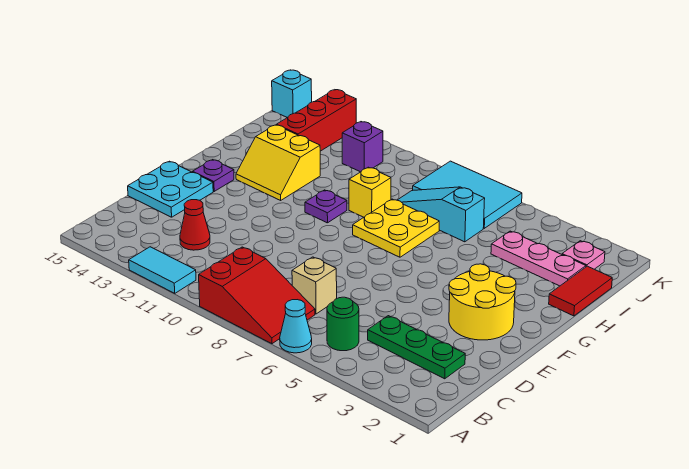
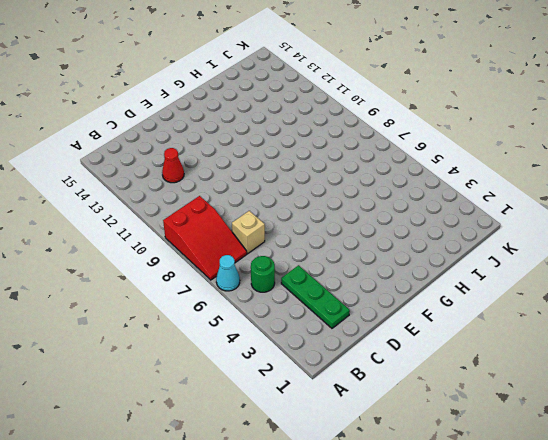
none -> cyan 1x2 tile [129,247,196,293]
none -> cyan 2x2 plate [128,161,213,217]
none -> yellow 2x2 round brick [449,264,516,340]

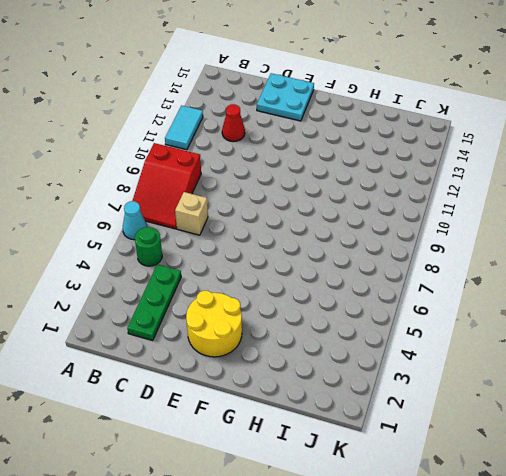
none -> purple 1x1 plate [193,160,234,191]
none -> yellow 2x2 plate [353,199,439,257]
none -> purple 1x1 plate [305,190,347,223]

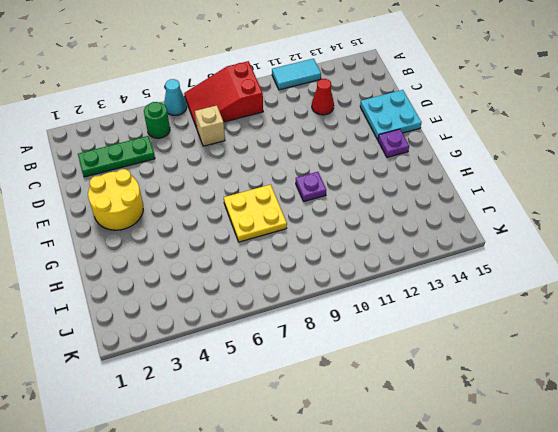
none -> yellow 2x2 slope [236,125,320,200]
none -> red 1x2 tile [549,266,612,316]
none -> yellow 1x1 brick [349,167,391,217]

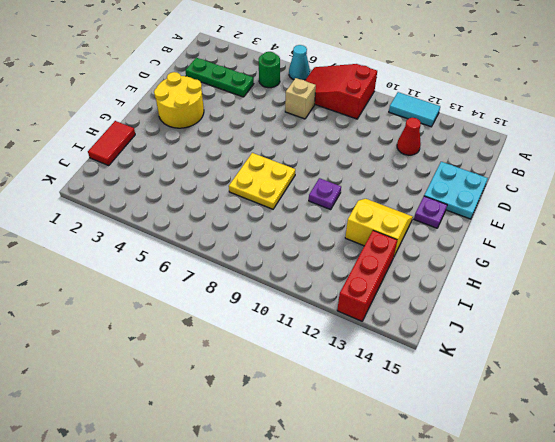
none -> yellow 1x1 brick [349,167,391,217]
none -> pink 1x3 plate [491,231,586,286]
none -> cyan 1x3 slope [398,187,485,242]

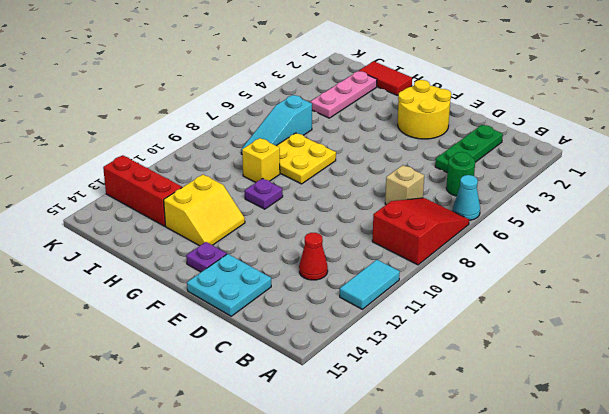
none -> pink 1x1 plate [562,241,605,269]
none -> cyan 2x3 tile [413,161,522,228]
none -> purple 1x1 brick [342,122,383,172]

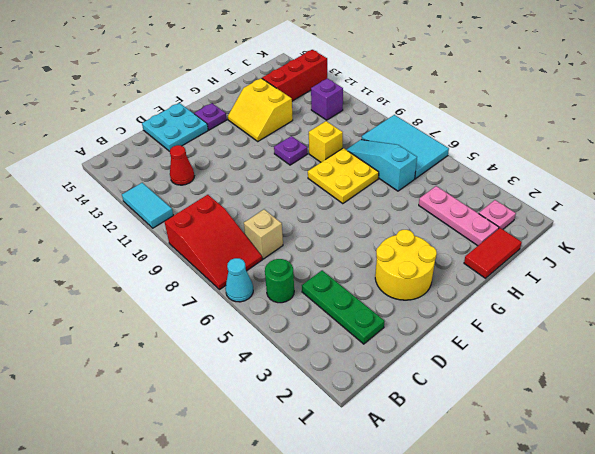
none -> cyan 1x1 brick [272,70,312,118]

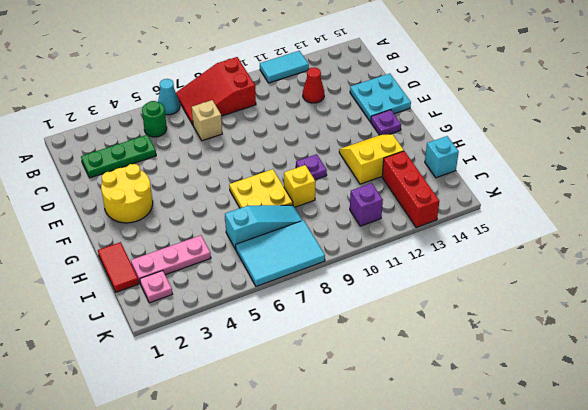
cyan 1x1 brick [425,136,459,178] -> cyan 1x1 brick moved to [272,70,312,118]

